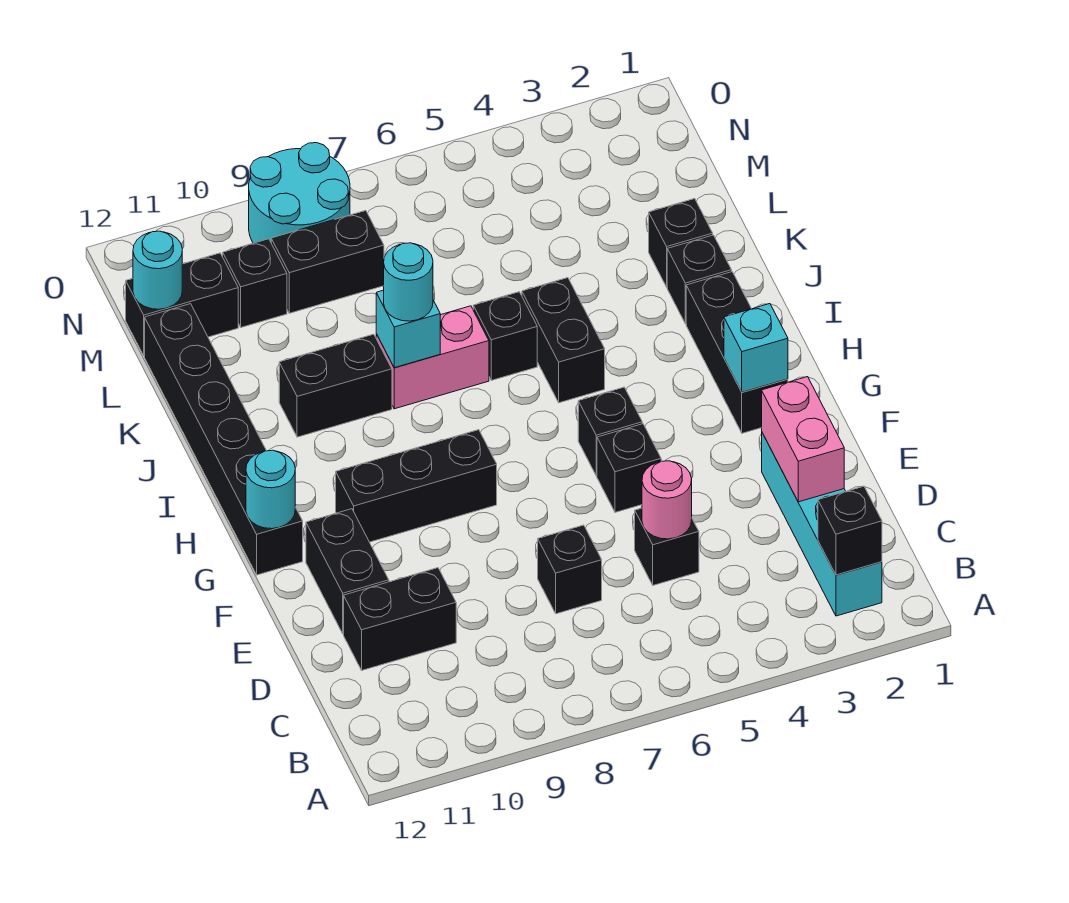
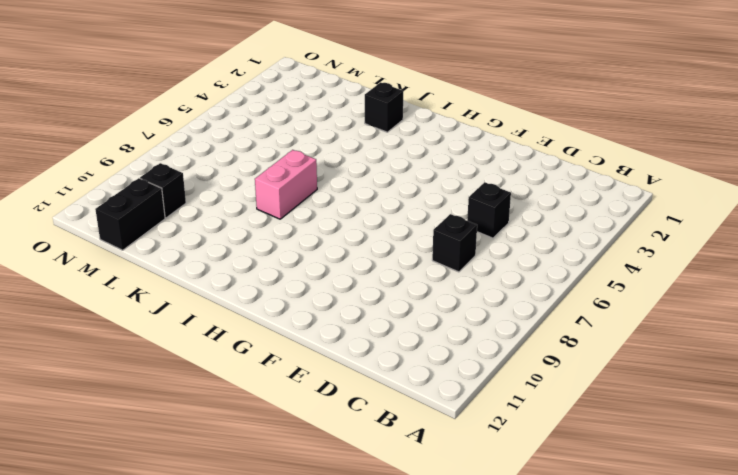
none -> cyan 1x4 brick [762,433,882,616]
none -> black 1x2 brick [344,568,456,670]
none -> black 1x2 brick [306,509,389,634]

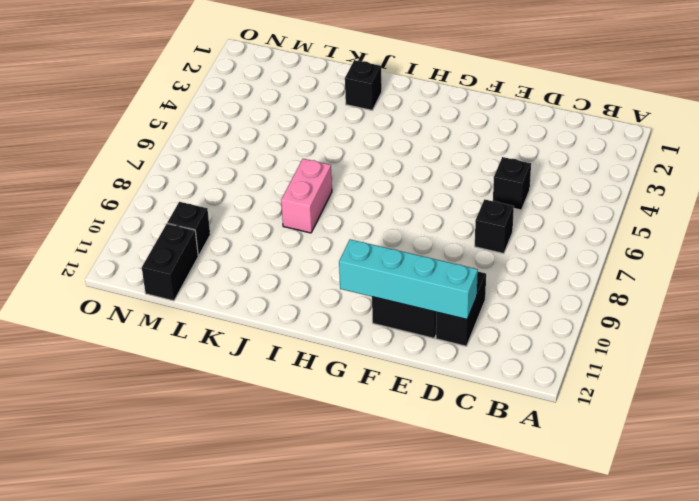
cyan 1x4 brick [339,239,478,319] -> cyan 1x4 brick moved to [762,433,882,616]
none -> black 1x1 brick [597,424,661,512]
none -> black 1x3 brick [686,272,788,433]
none -> black 1x1 brick [578,387,642,476]

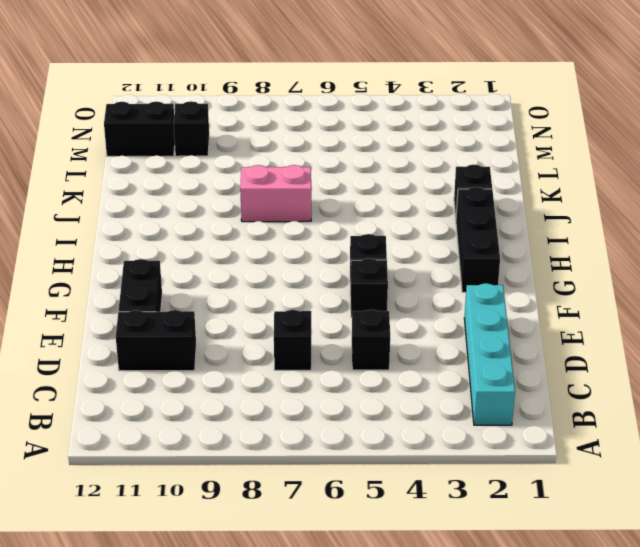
none -> black 1x3 brick [336,430,497,542]
none -> black 1x6 brick [145,304,303,575]
none -> black 1x2 brick [522,278,605,403]

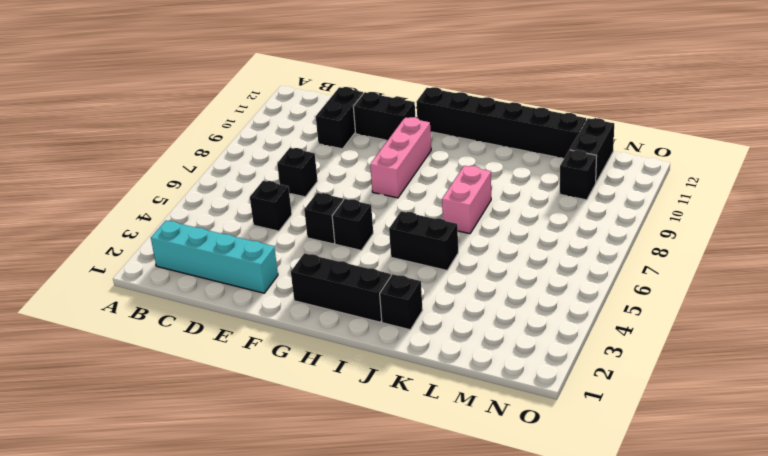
pink 1x3 brick [370,117,431,198] -> black 1x3 brick [336,430,497,542]
none -> black 1x1 brick [473,292,537,380]
none -> black 1x2 brick [279,334,392,437]
none -> black 1x1 brick [649,199,713,287]

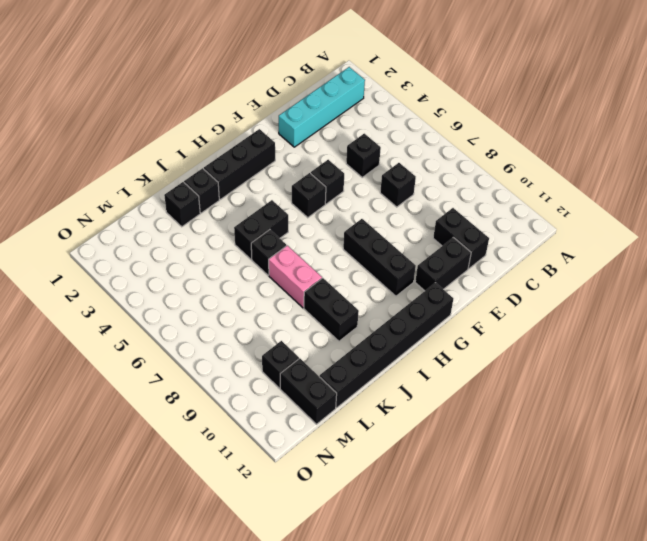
none -> black 1x2 brick [271,211,384,313]
none -> cyan 2x2 round brick [249,143,350,243]
none -> black 1x1 brick [818,486,882,575]

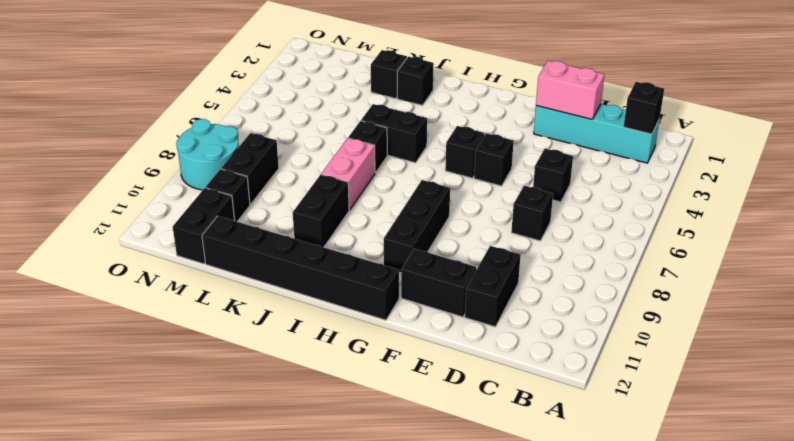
none -> black 1x3 brick [686,272,788,433]
none -> pink 1x1 round brick [642,461,692,539]
none -> cyan 1x1 brick [724,304,788,392]

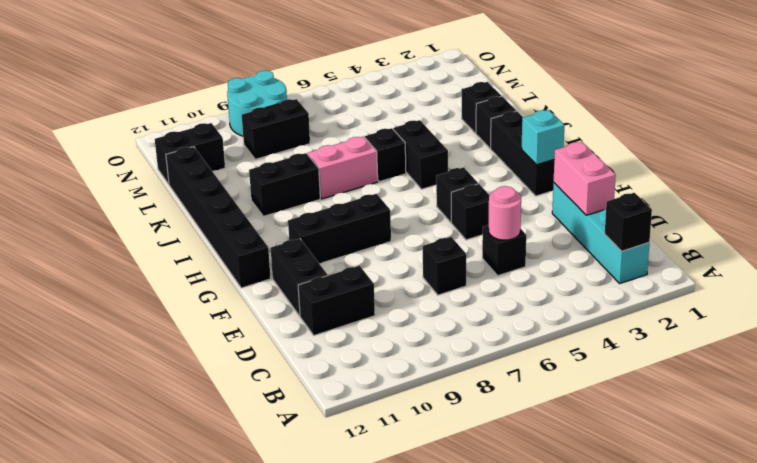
none -> black 1x1 brick [223,239,287,327]
none -> cyan 1x1 round brick [246,450,295,529]
none -> cyan 1x1 brick [376,290,440,368]

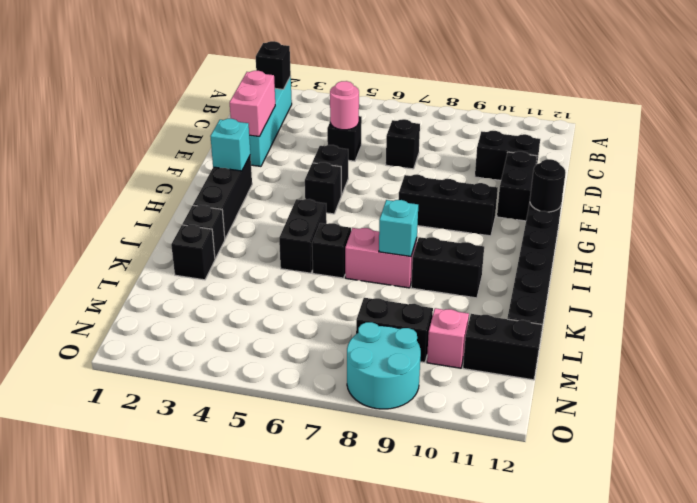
black 1x1 round brick [530,159,566,212] -> cyan 1x1 round brick [246,450,295,529]
pink 1x1 brick [427,308,469,368] -> black 1x1 brick [223,239,287,327]
none -> cyan 1x1 round brick [133,231,182,309]
none -> cyan 1x1 round brick [384,243,433,321]

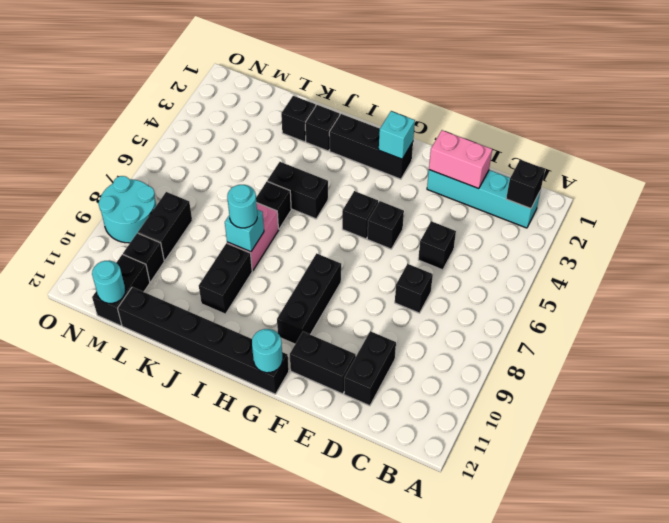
none -> pink 1x1 round brick [642,461,692,539]

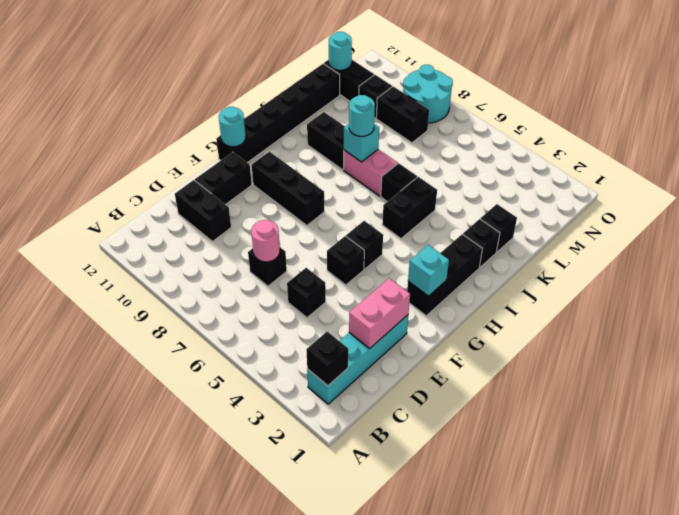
pink 1x1 round brick [251,220,280,262] -> pink 1x1 round brick moved to [642,461,692,539]

